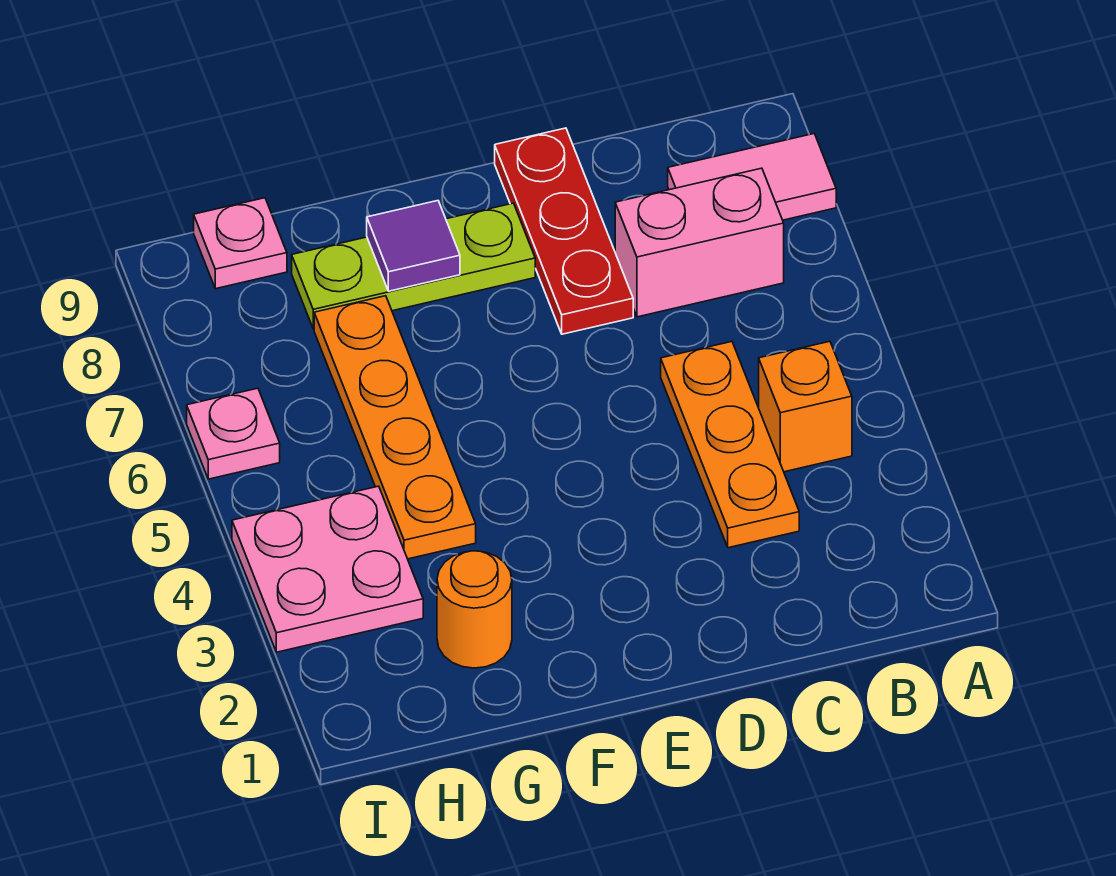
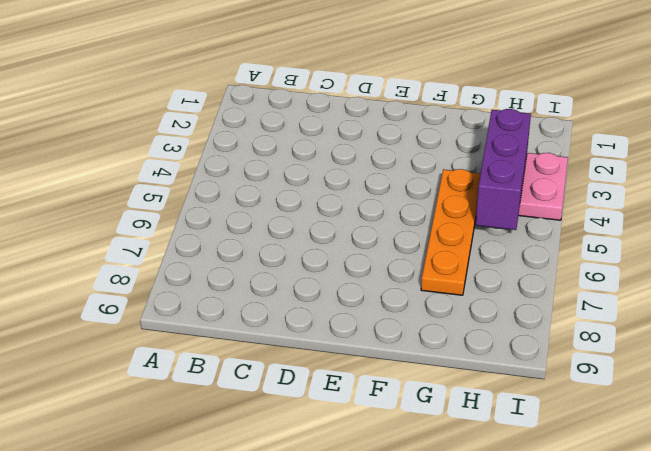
purple 1x3 brick [476,109,531,230] -> none
none -> pink 1x2 tile [668,134,836,220]
none -> orange 1x1 brick [759,341,852,472]
none -> pink 1x2 brick [615,168,784,317]

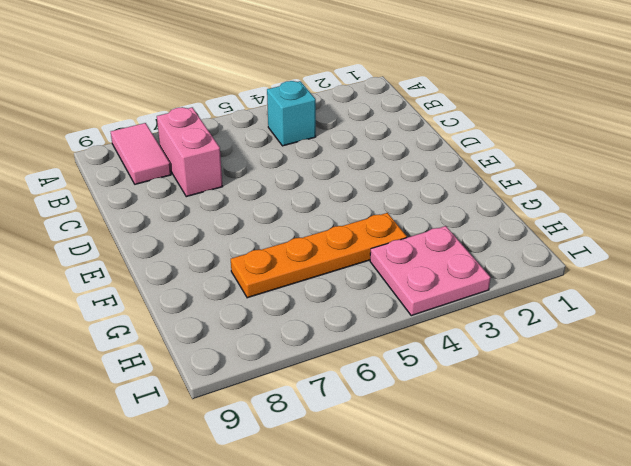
cyan 1x1 brick [267,81,316,146] -> orange 1x1 brick [759,341,852,472]
none -> orange 1x3 plate [661,342,799,548]
none -> red 1x3 plate [495,128,633,334]
none -> lime 1x3 plate [292,203,535,329]

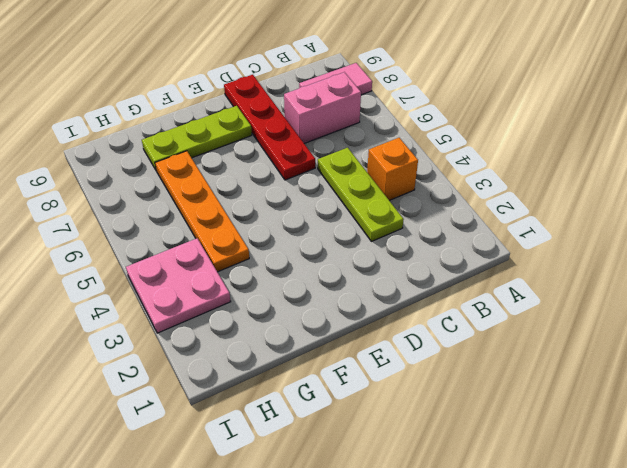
lime 1x3 plate [318,148,404,241] -> orange 1x3 plate [661,342,799,548]
red 1x4 plate [224,75,315,180] -> red 1x3 plate [495,128,633,334]
none -> orange 1x1 round brick [437,551,512,668]
none -> pink 1x1 plate [194,198,287,289]
none -> pink 1x1 plate [187,388,280,479]

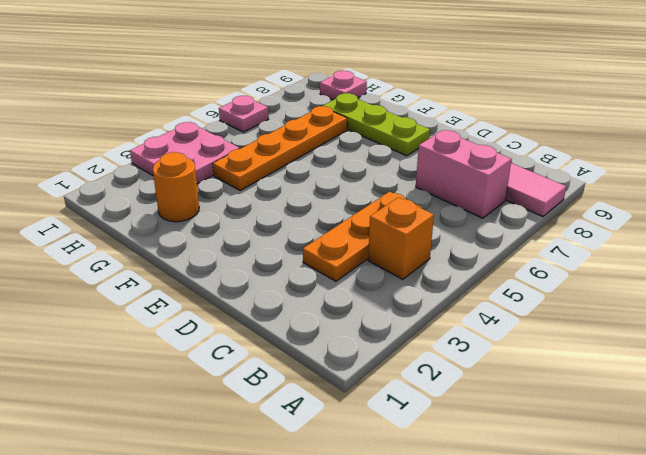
none -> red 1x3 plate [495,128,633,334]
none -> purple 1x1 tile [367,201,460,291]

